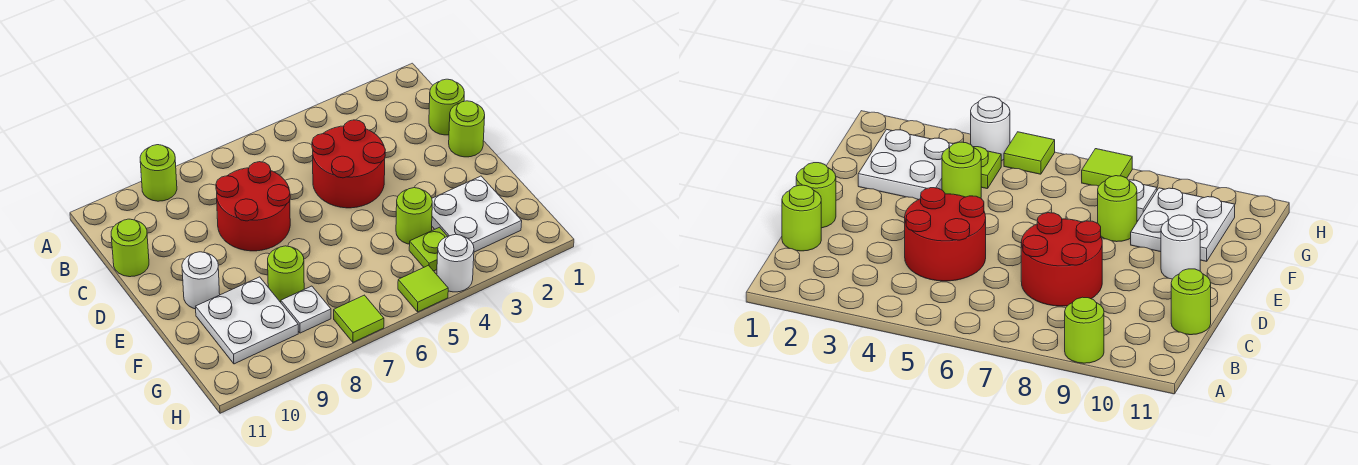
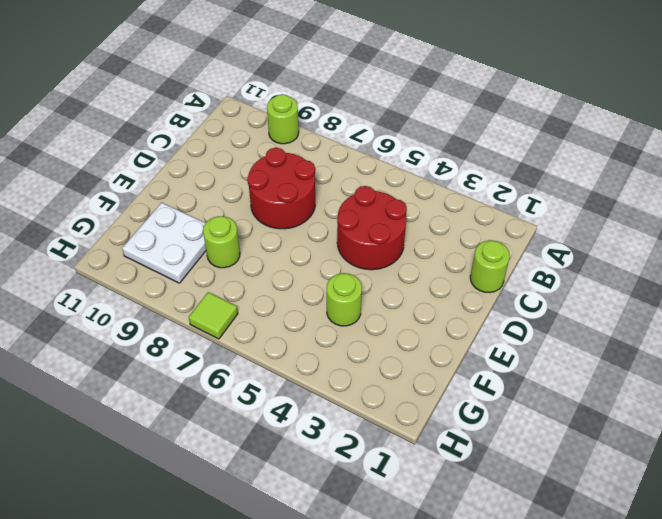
none -> lime 1x1 round brick [111,219,149,277]
none -> lime 1x1 round brick [449,101,485,157]
none -> white 1x1 round brick [182,252,220,309]

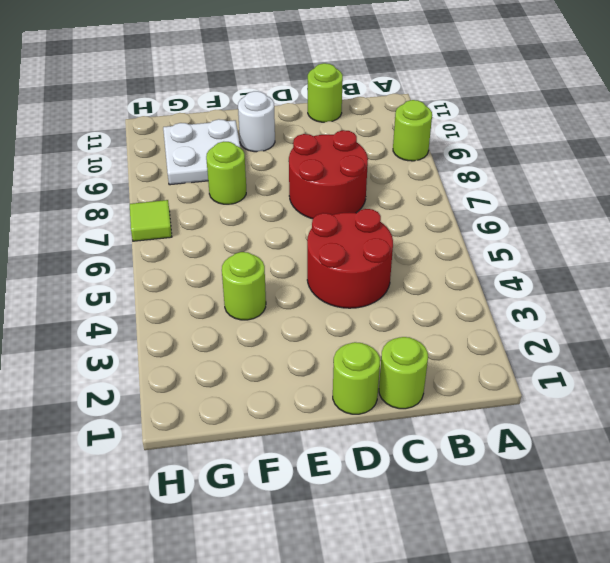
none -> white 2x2 plate [432,176,522,252]
none -> lime 1x1 plate [409,227,447,271]
none -> white 1x1 plate [281,286,331,333]

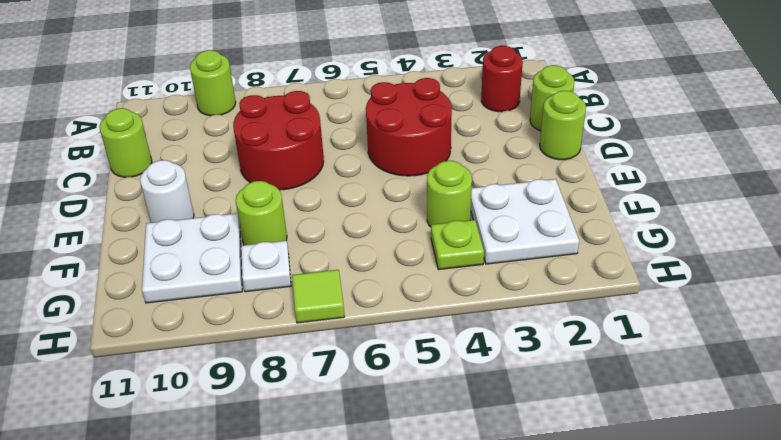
red 1x1 round brick [481,46,523,112] -> none
none -> white 1x1 round brick [437,234,474,292]
none -> lime 1x1 tile [398,265,448,312]

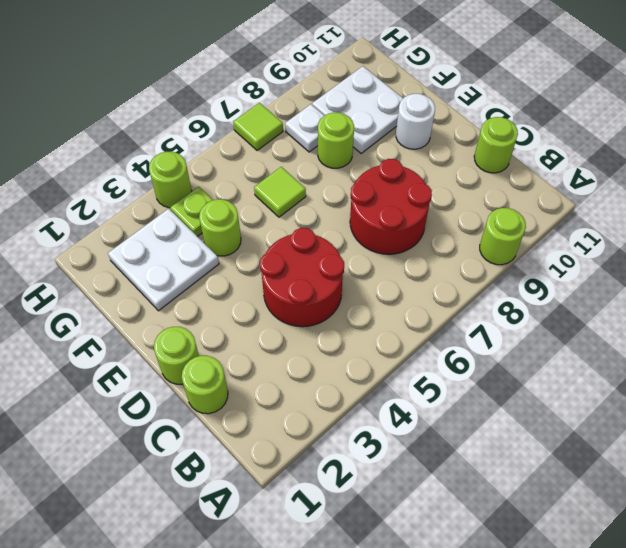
lime 1x1 tile [254,167,306,217] -> lime 1x1 tile moved to [398,265,448,312]
lime 1x1 round brick [149,152,192,208] -> white 1x1 round brick [437,234,474,292]

